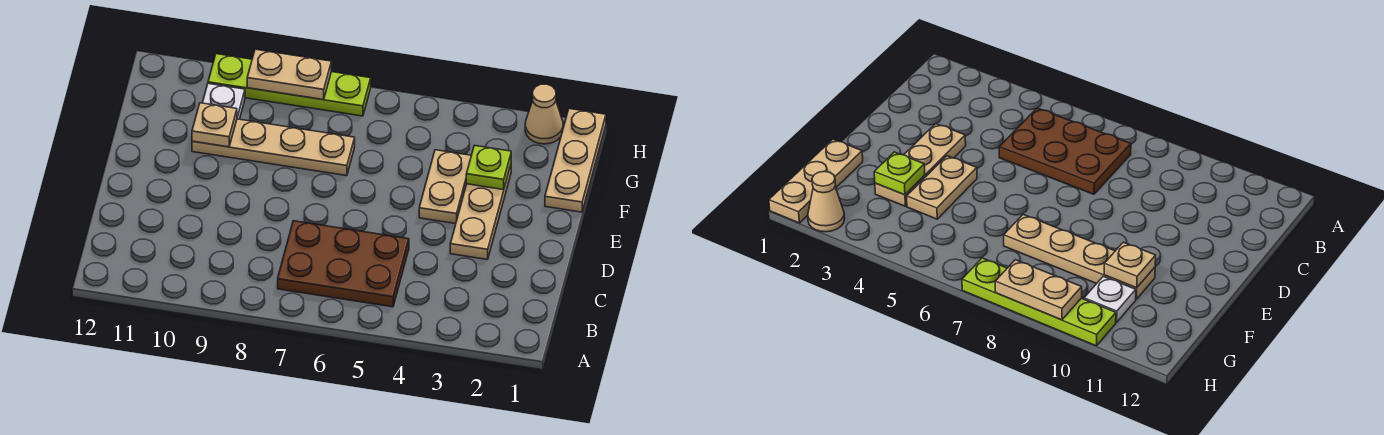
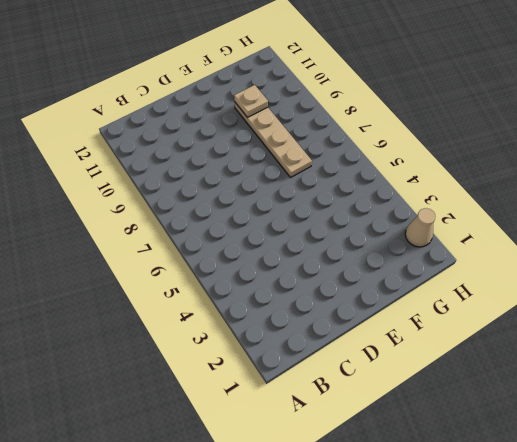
none -> brown 2x3 plate [278,221,409,307]
none -> tan 1x3 plate [450,165,511,260]

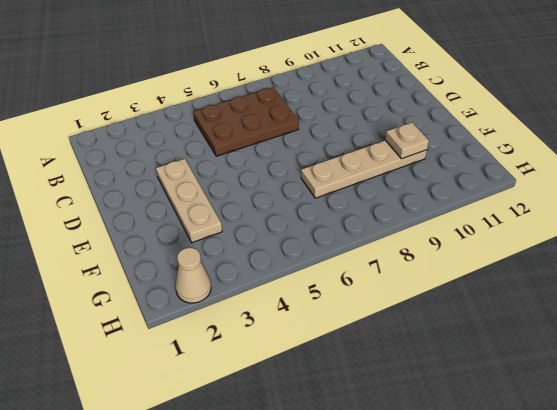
none -> tan 1x2 plate [419,150,471,224]
none -> tan 1x3 plate [545,109,606,212]

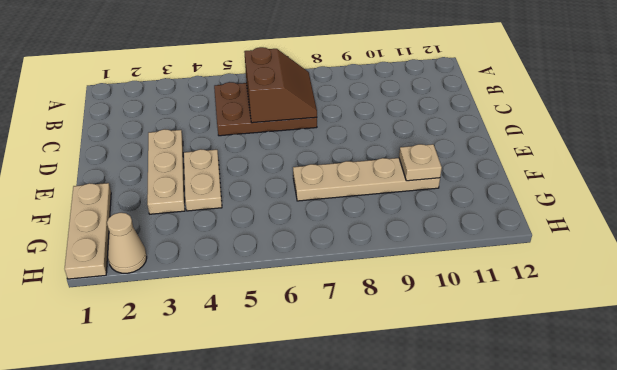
brown 2x2 slope [244,47,317,123] -> none
none -> white 1x1 plate [203,84,245,119]
none -> lime 1x4 plate [208,54,371,116]

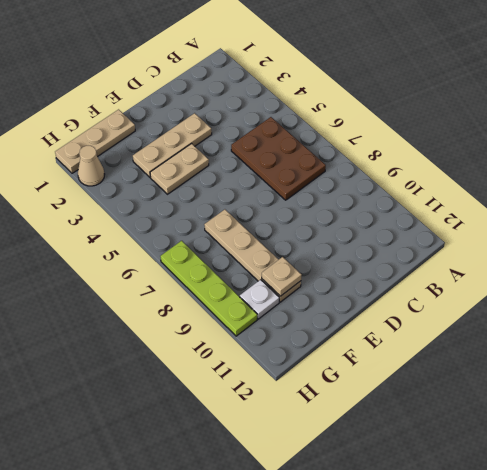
none -> lime 1x1 plate [466,145,511,190]
none -> tan 1x2 plate [247,49,331,100]

